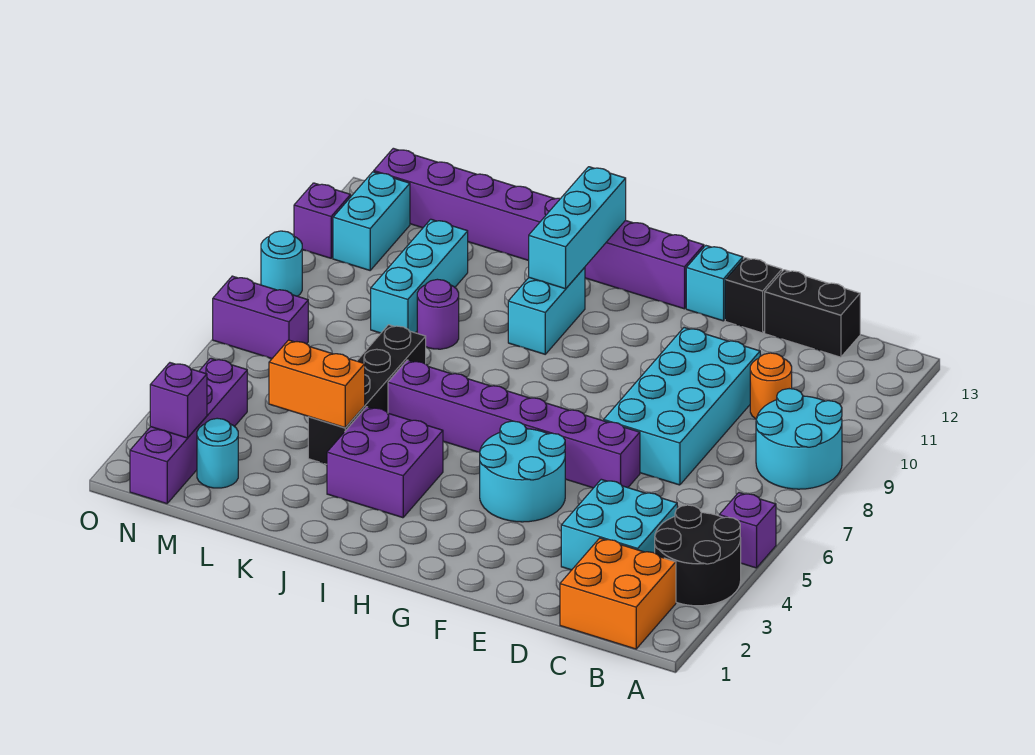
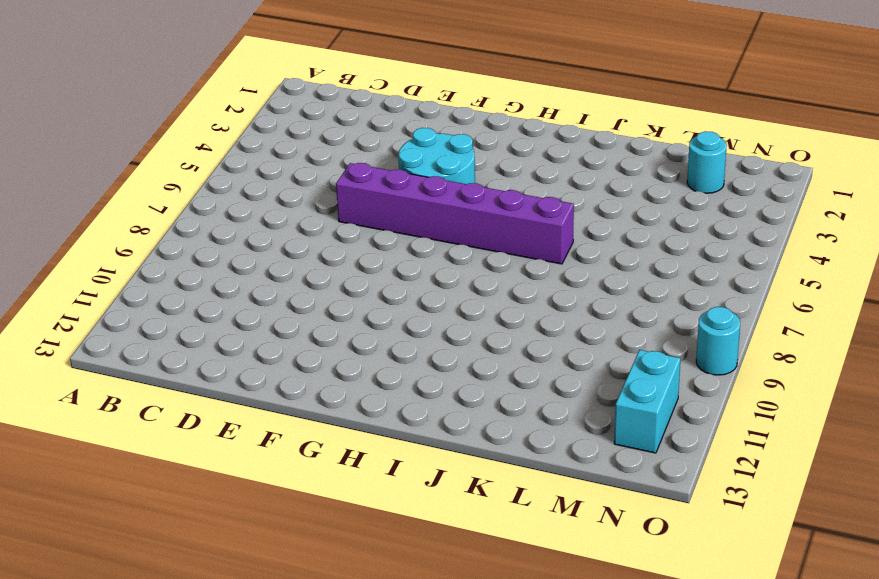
none -> black 2x2 round brick [655,505,741,606]
none -> purple 1x1 brick [719,493,776,568]
none -> cyan 2x2 round brick [756,389,842,489]

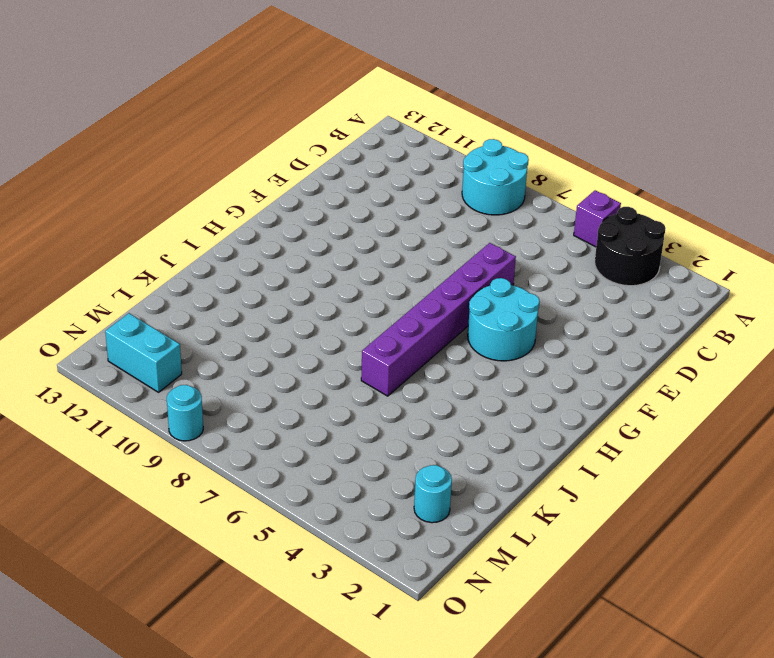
none -> orange 2x2 brick [560,538,676,649]
none -> cyan 2x2 brick [561,479,677,570]
none -> orange 1x1 round brick [750,353,792,419]

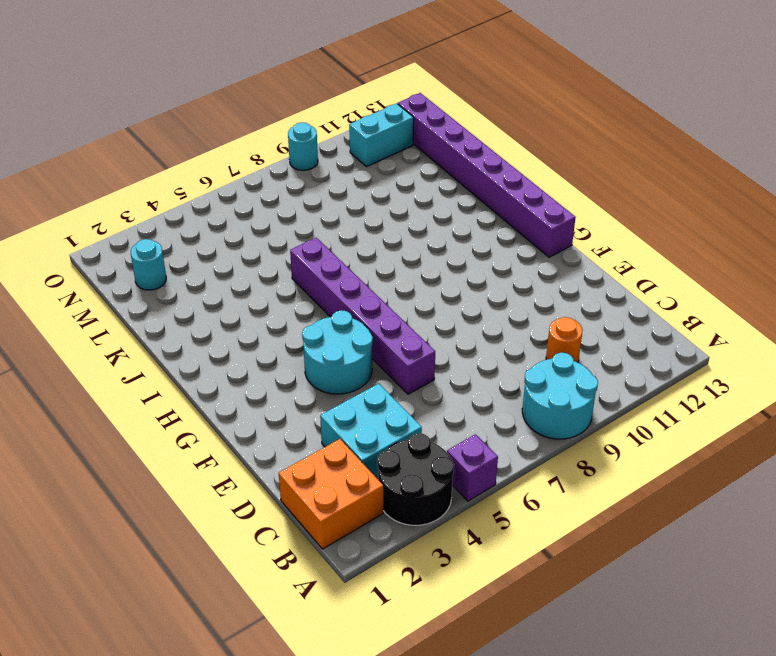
none -> black 1x2 brick [765,270,860,357]
none -> cyan 2x4 brick [604,328,760,485]
none -> black 1x1 brick [725,258,782,333]

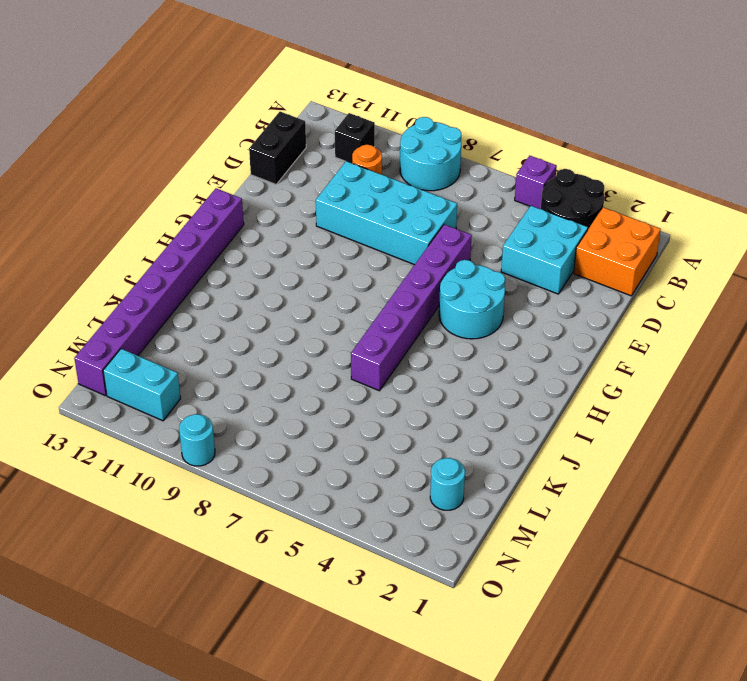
black 1x1 brick [335,113,375,163] -> black 1x1 brick moved to [725,258,782,333]
none -> cyan 1x1 brick [686,246,743,321]
none -> purple 2x2 brick [327,407,443,518]
none -> cyan 1x2 brick [508,267,585,354]

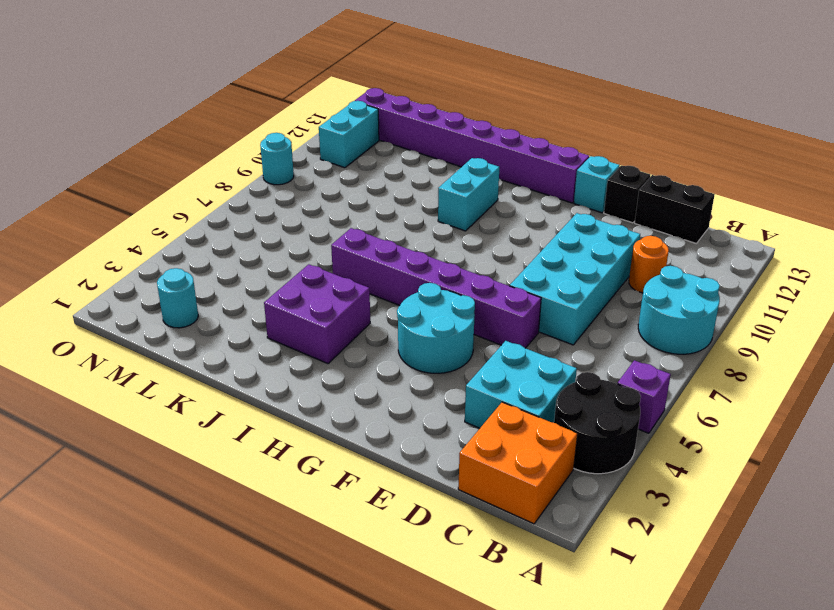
none -> black 1x4 brick [308,325,426,464]
none -> purple 1x1 round brick [417,279,459,349]
none -> cyan 1x3 brick [371,219,468,333]

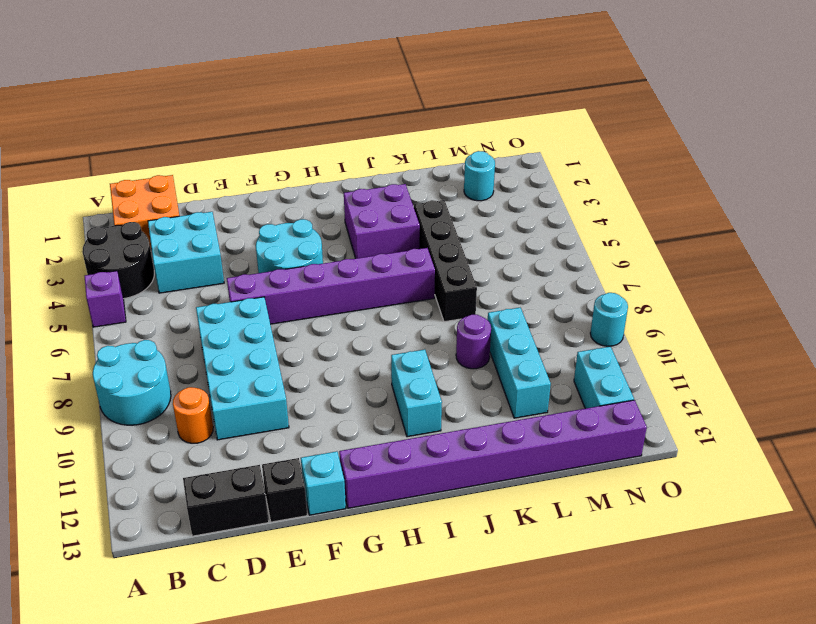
none -> purple 1x4 brick [130,358,247,504]
none -> purple 1x2 brick [213,276,308,359]
none -> purple 1x1 brick [294,183,351,258]

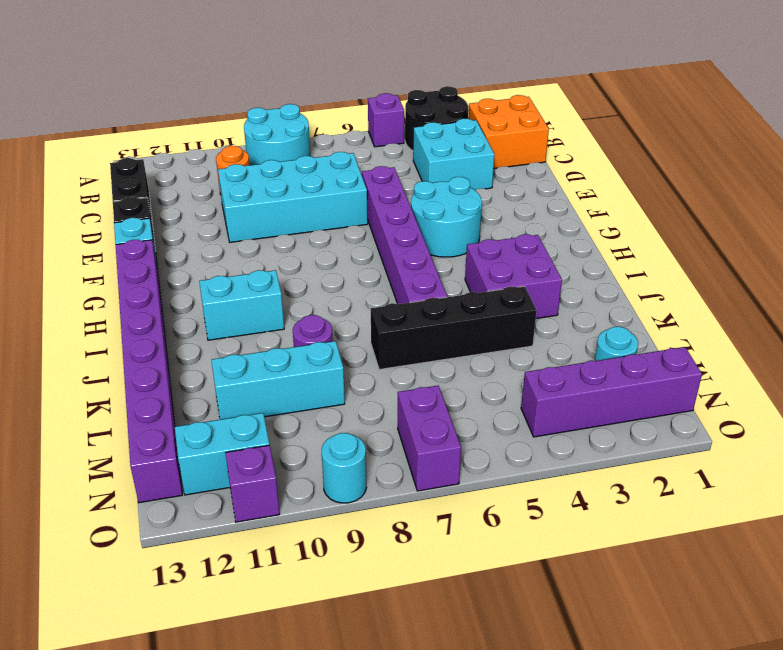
none -> cyan 1x3 brick [529,167,626,289]
none -> orange 1x2 brick [269,340,365,428]
none -> purple 1x1 brick [150,363,207,438]

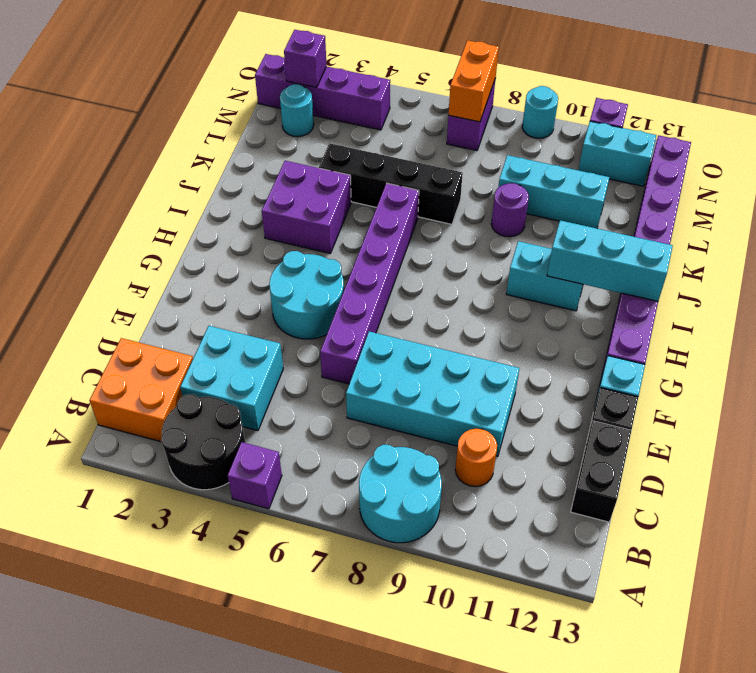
orange 1x2 brick [448,40,499,122] -> orange 1x2 brick moved to [269,340,365,428]

